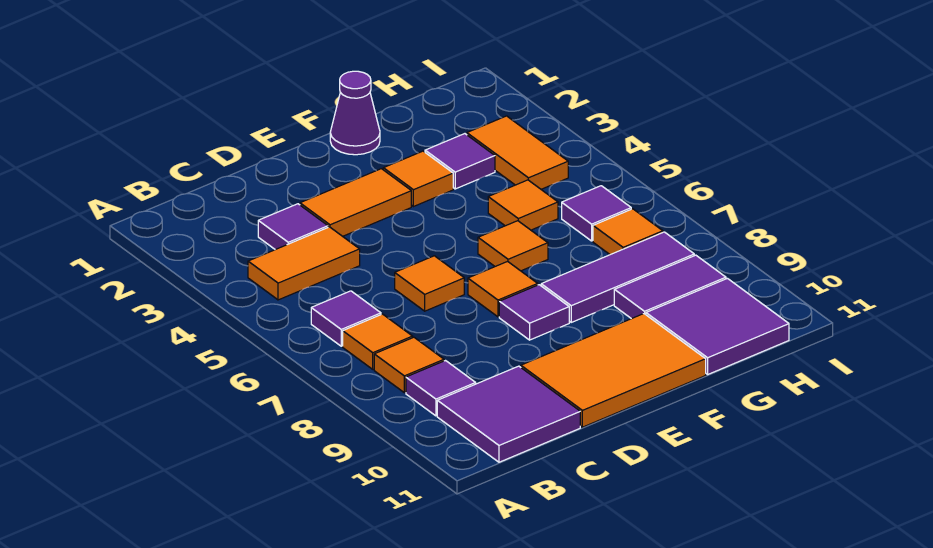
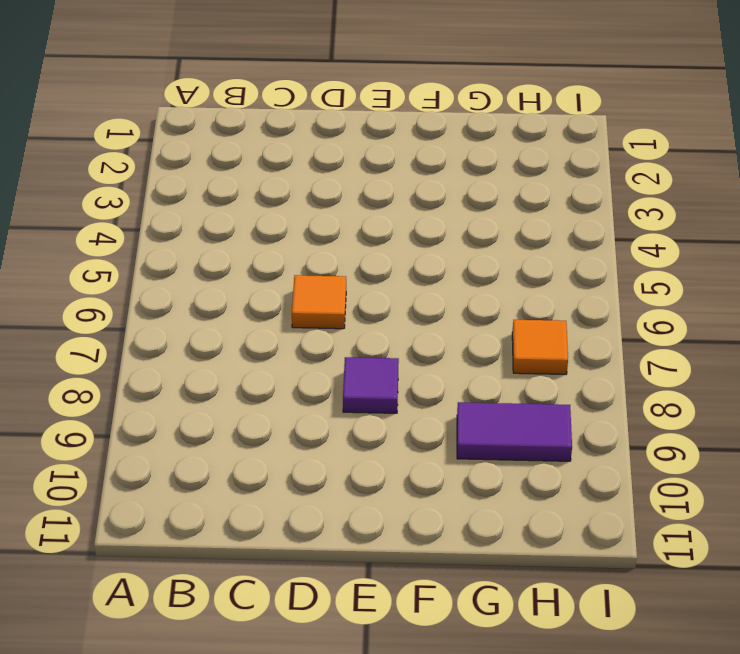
none -> orange 1x2 tile [248,227,360,300]
none -> purple 1x1 tile [311,291,381,346]
none -> orange 1x1 tile [343,314,413,369]

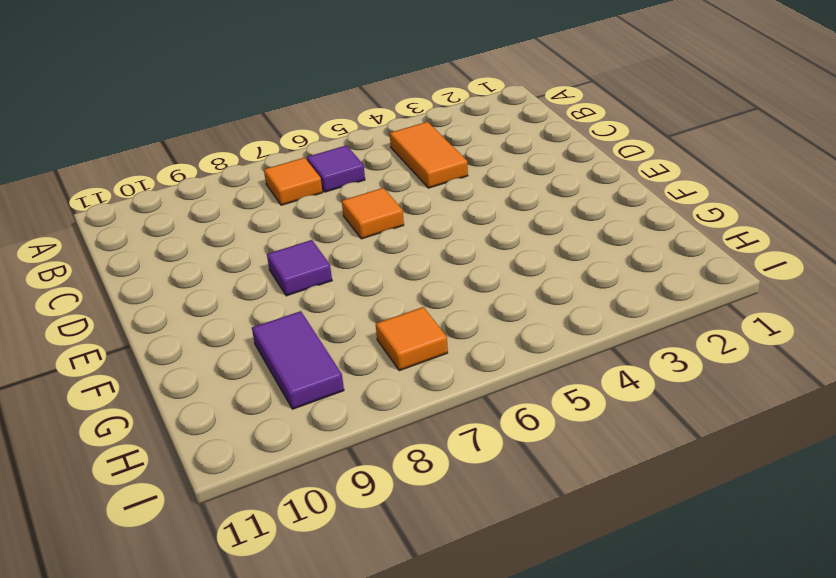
none -> orange 1x1 tile [374,337,444,393]
none -> purple 1x1 tile [406,361,476,416]
none -> purple 2x2 tile [437,366,580,462]

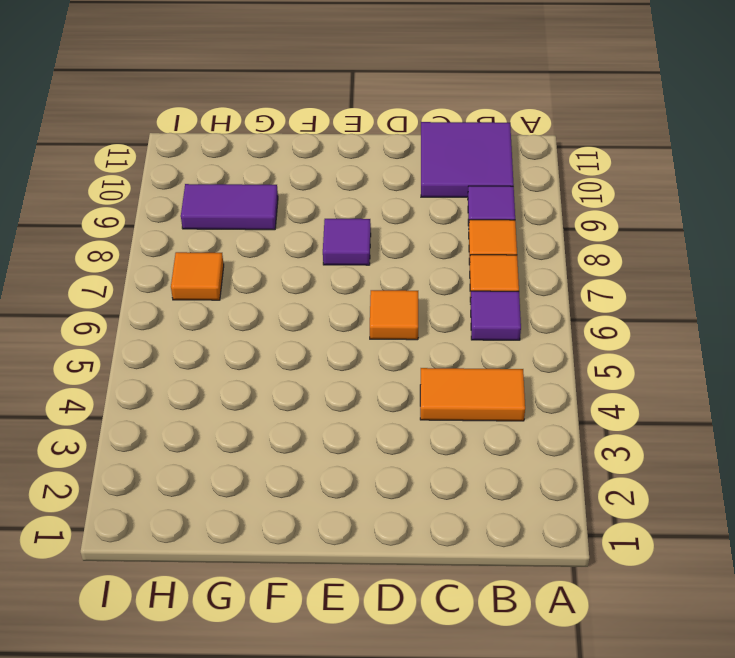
none -> purple 1x1 tile [258,204,328,250]
none -> orange 1x2 tile [300,169,411,236]
none -> orange 2x3 tile [521,314,706,427]

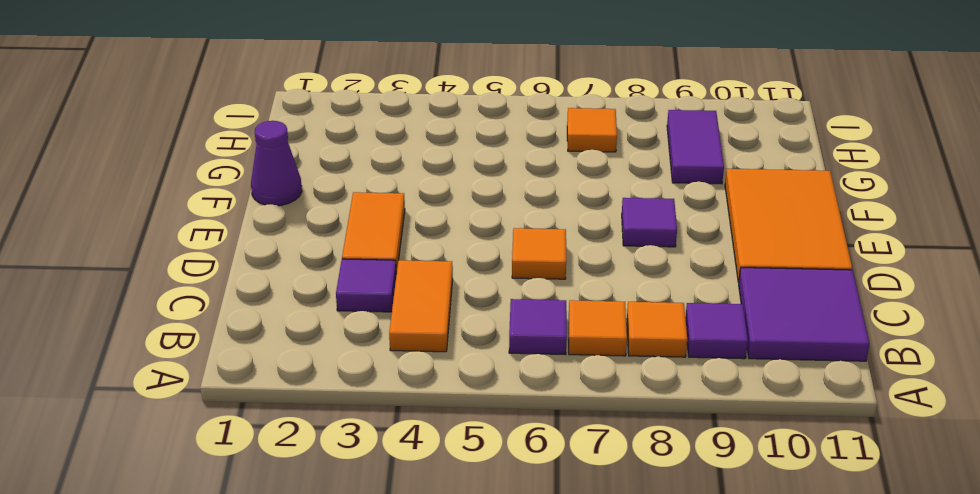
none -> orange 1x1 tile [468,262,538,317]
none -> orange 1x1 tile [383,151,453,207]
none -> orange 1x1 tile [478,221,548,271]

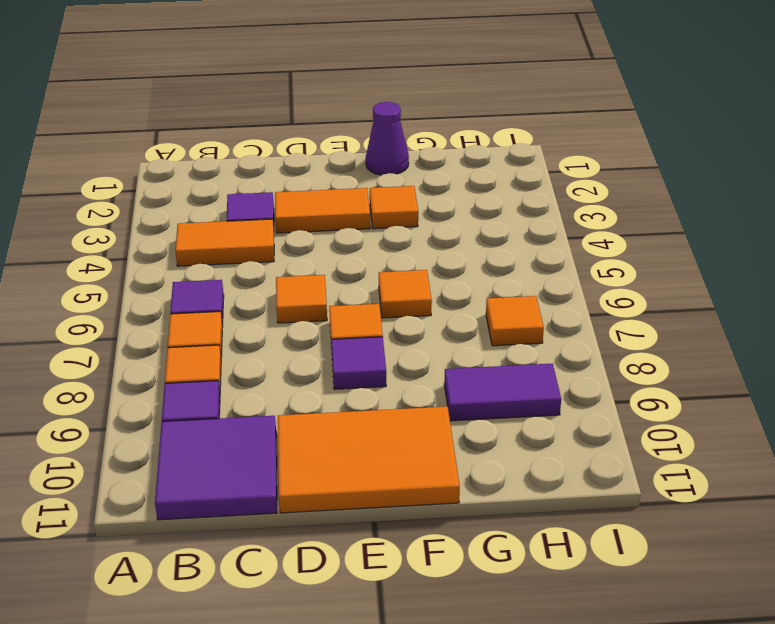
none -> purple 1x3 tile [541,232,694,322]
none -> purple 1x1 tile [425,134,495,189]
none -> orange 1x1 tile [488,180,558,230]

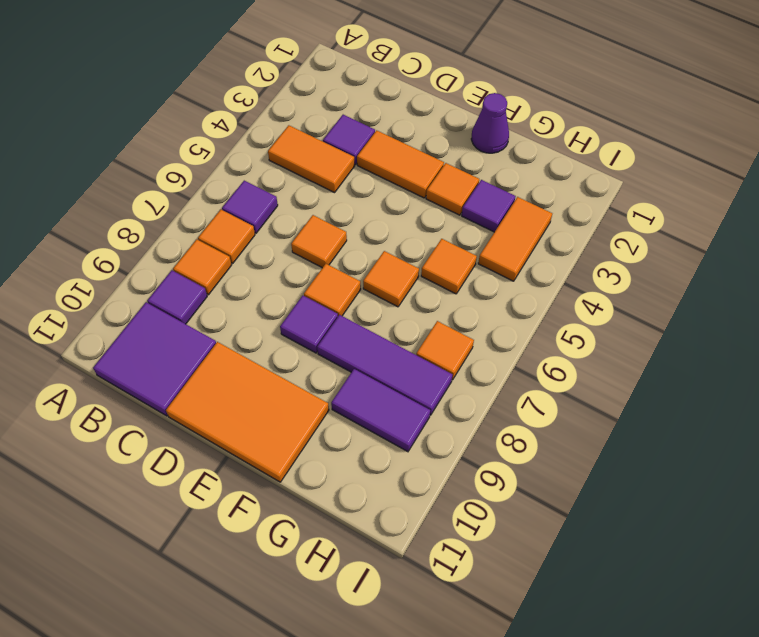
none -> purple 2x2 tile [646,278,789,374]
none -> purple 1x1 tile [562,186,631,241]

